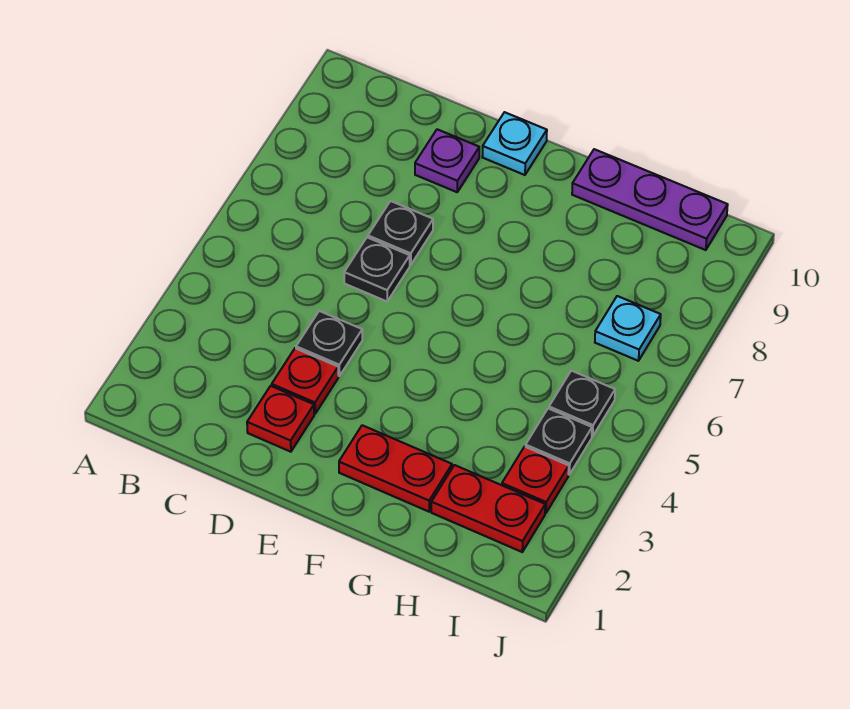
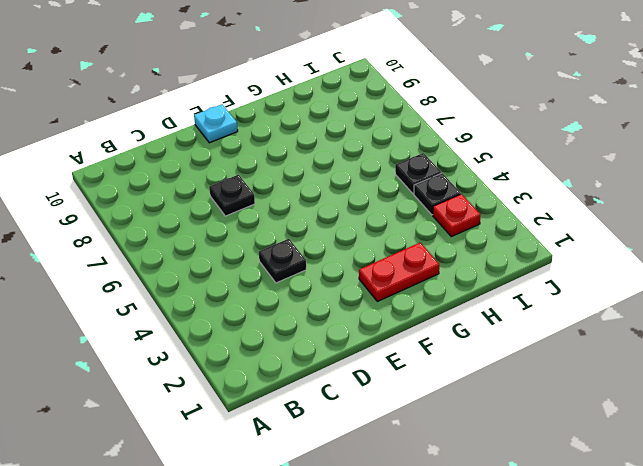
none -> red 1x1 plate [247,386,314,452]
none -> red 1x1 plate [272,348,338,414]
none -> black 1x1 plate [344,237,410,301]

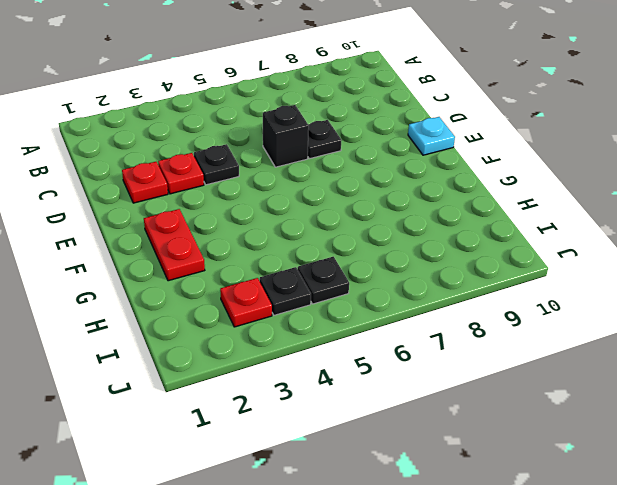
black 1x1 brick [263,105,309,167] -> black 1x1 plate [344,237,410,301]
none -> purple 1x1 plate [415,129,479,192]
none -> purple 1x3 plate [572,149,728,250]
none -> red 1x2 plate [431,465,545,552]

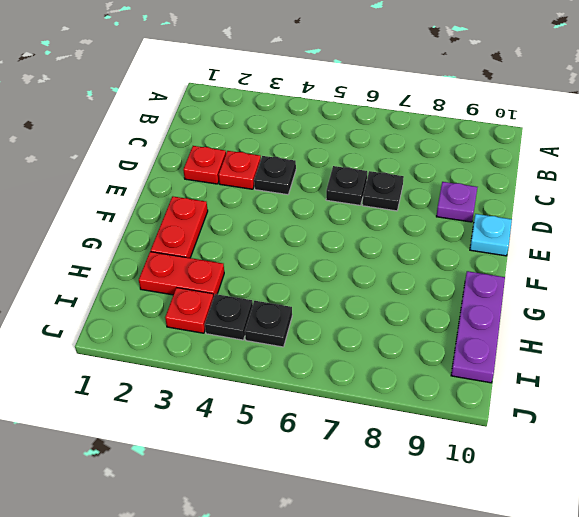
red 1x2 plate [139,252,224,297] -> red 1x2 plate turned to [431,465,545,552]
none -> cyan 1x1 plate [595,296,661,361]

